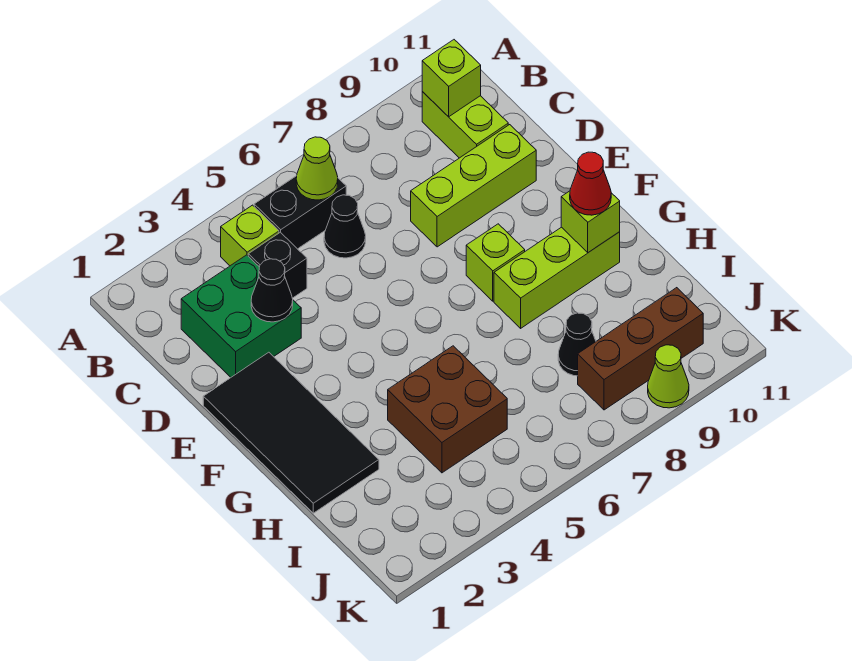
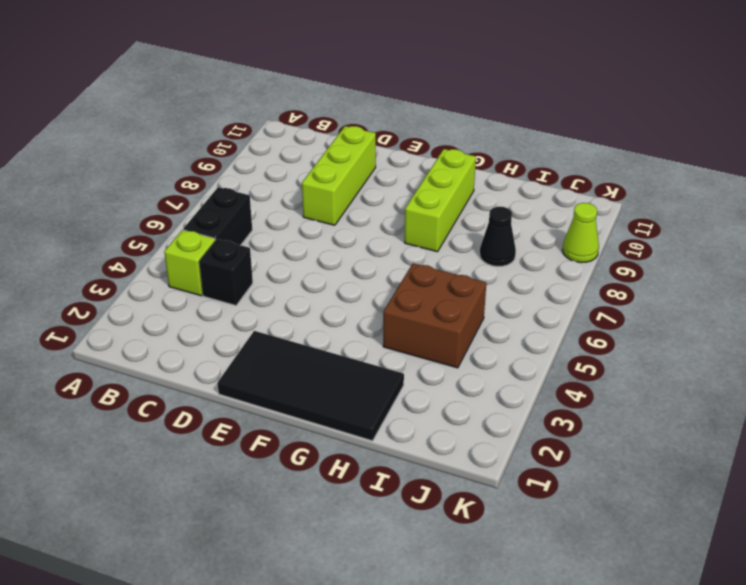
none -> lime 1x2 brick [422,92,508,158]
none -> green 2x2 brick [181,255,301,377]
none -> black 1x1 cone [324,195,366,258]

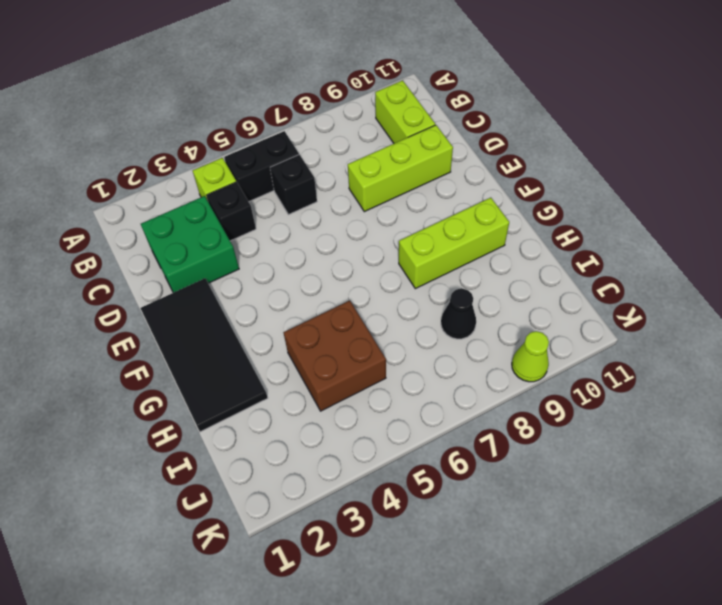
black 1x1 brick [270,155,317,215] -> black 1x1 cone [324,195,366,258]
none -> lime 1x1 brick [466,224,525,301]
none -> brown 1x3 brick [578,288,703,410]
none -> lime 1x1 cone [296,137,338,200]

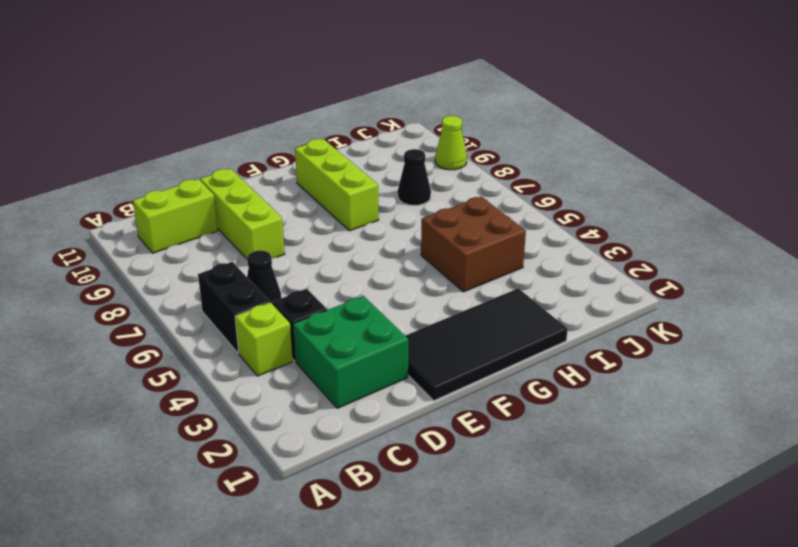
none -> lime 1x1 brick [466,224,525,301]
none -> brown 1x3 brick [578,288,703,410]
none -> lime 1x1 cone [296,137,338,200]

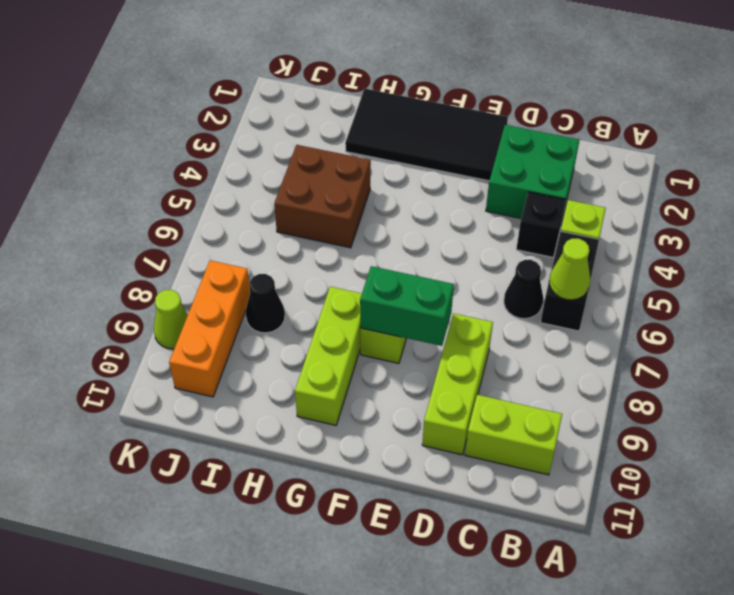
green 1x2 brick [360,266,454,346] -> none
orange 1x3 brick [169,261,250,397] -> brown 1x3 brick [578,288,703,410]
none -> lime 1x1 brick [422,40,481,117]
none -> black 1x1 cone [251,259,293,322]
none -> lime 1x1 brick [561,191,620,253]

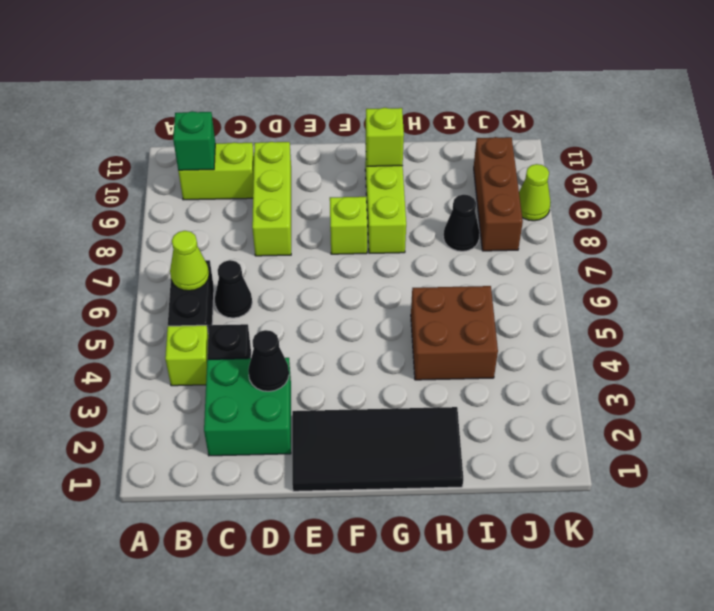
green 1x1 brick [173,111,215,170] -> lime 1x1 brick [422,40,481,117]
none -> red 1x1 cone [570,152,611,215]

